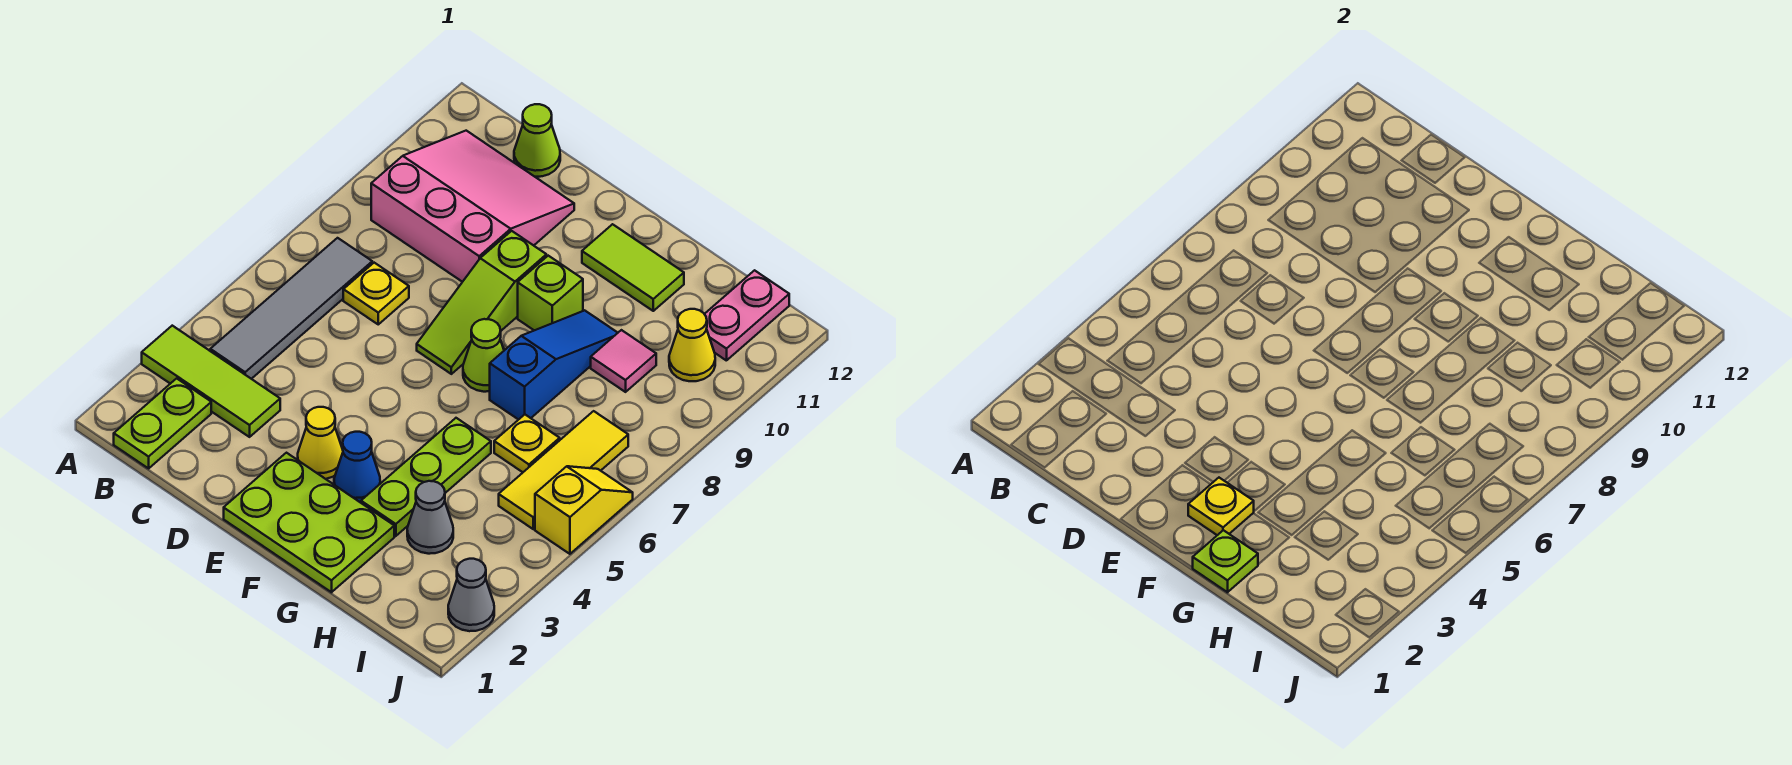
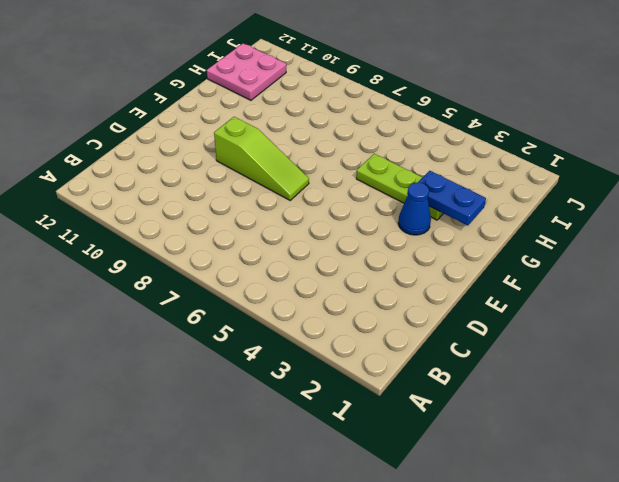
blue 1x2 plate [418,171,486,226] -> none
pink 2x2 plate [207,44,286,100] -> pink 1x2 plate [705,270,789,361]
none -> lime 1x3 tile [142,326,280,437]
none -> lime 1x2 plate [114,378,211,468]
none -> grey 1x4 tile [210,238,372,379]

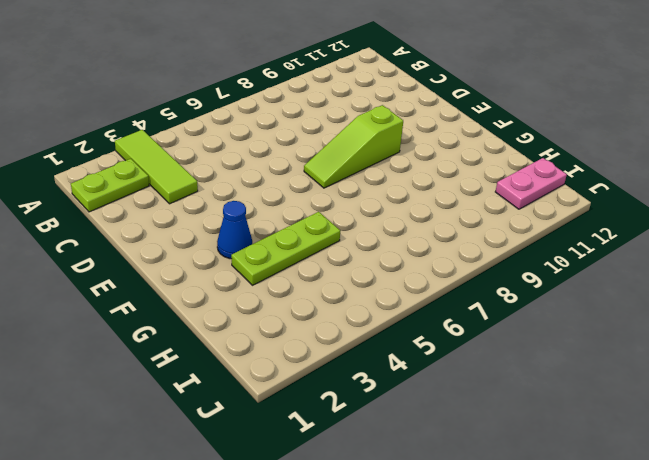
none -> grey 1x4 tile [210,238,372,379]
none -> pink 3x3 slope [371,131,574,282]
none -> yellow 1x1 plate [343,263,409,324]

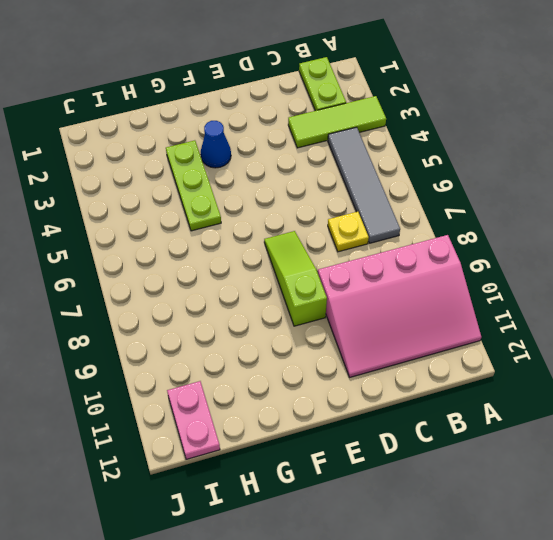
pink 3x4 slope [318,235,481,377] -> pink 3x3 slope [371,131,574,282]
none -> lime 1x1 cone [514,104,560,177]
none -> lime 2x3 plate [224,453,394,592]
none -> yellow 1x1 cone [298,407,343,479]

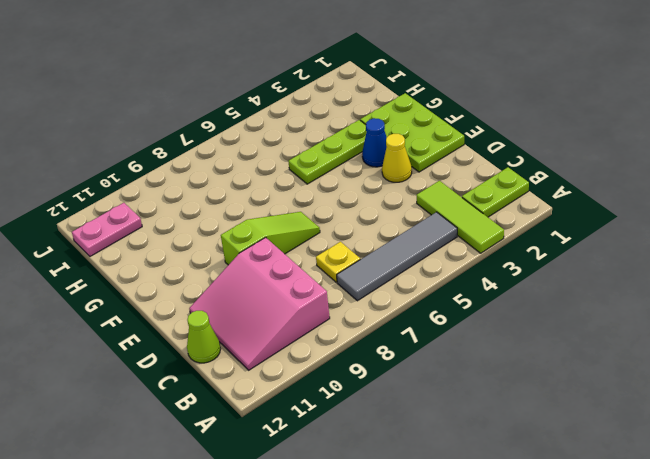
none -> lime 1x1 cone [463,319,504,392]
none -> lime 1x1 brick [518,256,583,330]
none -> lime 1x2 tile [582,224,684,311]

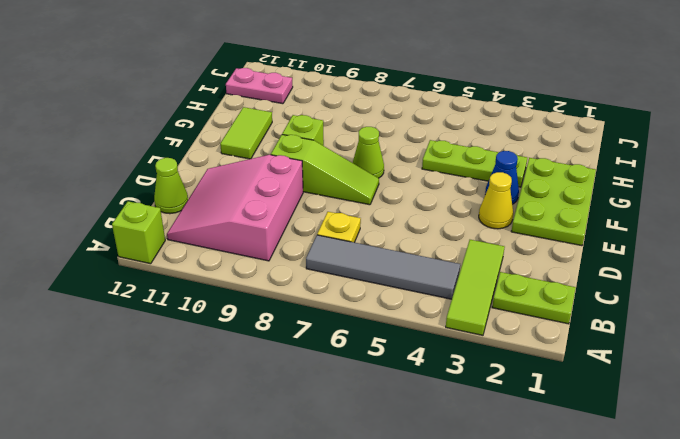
lime 1x1 brick [112,201,165,264] -> none
none -> blue 1x3 slope [490,310,618,420]
none -> grey 1x1 cone [407,481,453,554]
none -> yellow 1x1 plate [494,415,560,472]

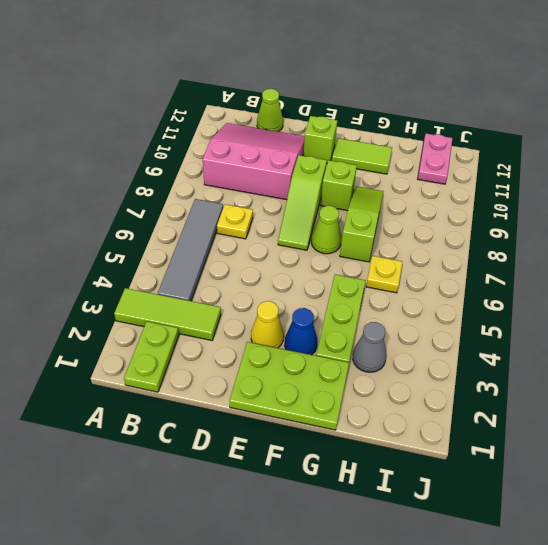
lime 1x1 brick [303,116,337,164] -> none
lime 1x3 slope [340,186,383,262] -> blue 1x3 slope [490,310,618,420]
none -> pink 1x1 tile [591,330,656,392]
none -> yellow 1x3 tile [499,411,628,529]
none -> yellow 1x1 cone [669,309,715,381]

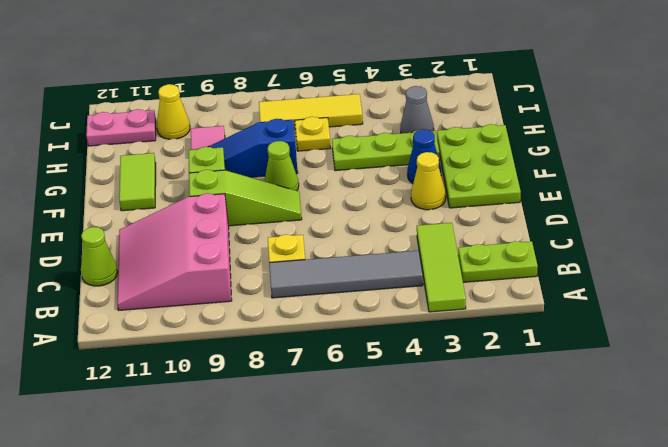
none -> grey 1x1 cone [448,559,494,631]
none -> yellow 1x2 slope [535,466,633,554]
none -> yellow 1x1 plate [1188,478,1254,535]

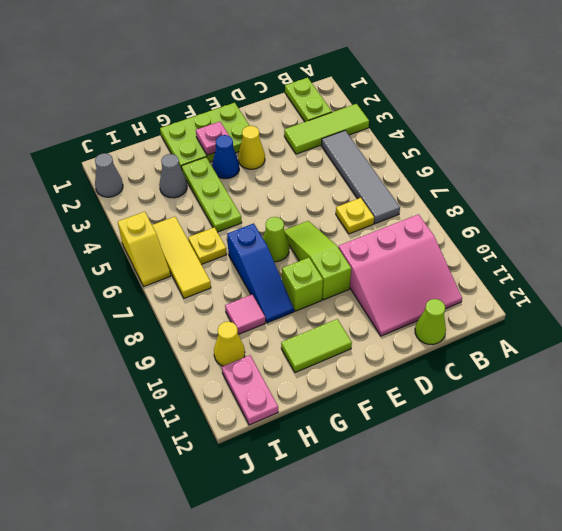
pink 1x1 plate [196,122,229,155] -> yellow 1x1 plate [1188,478,1254,535]
none -> lime 1x1 plate [1193,530,1258,592]

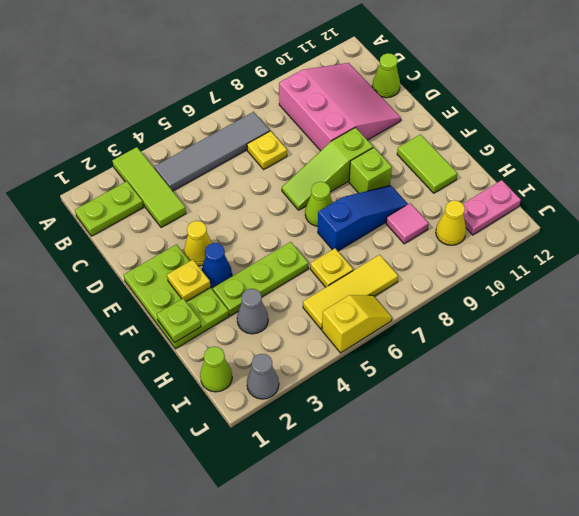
lime 1x1 cone [200,346,232,392] -> none

